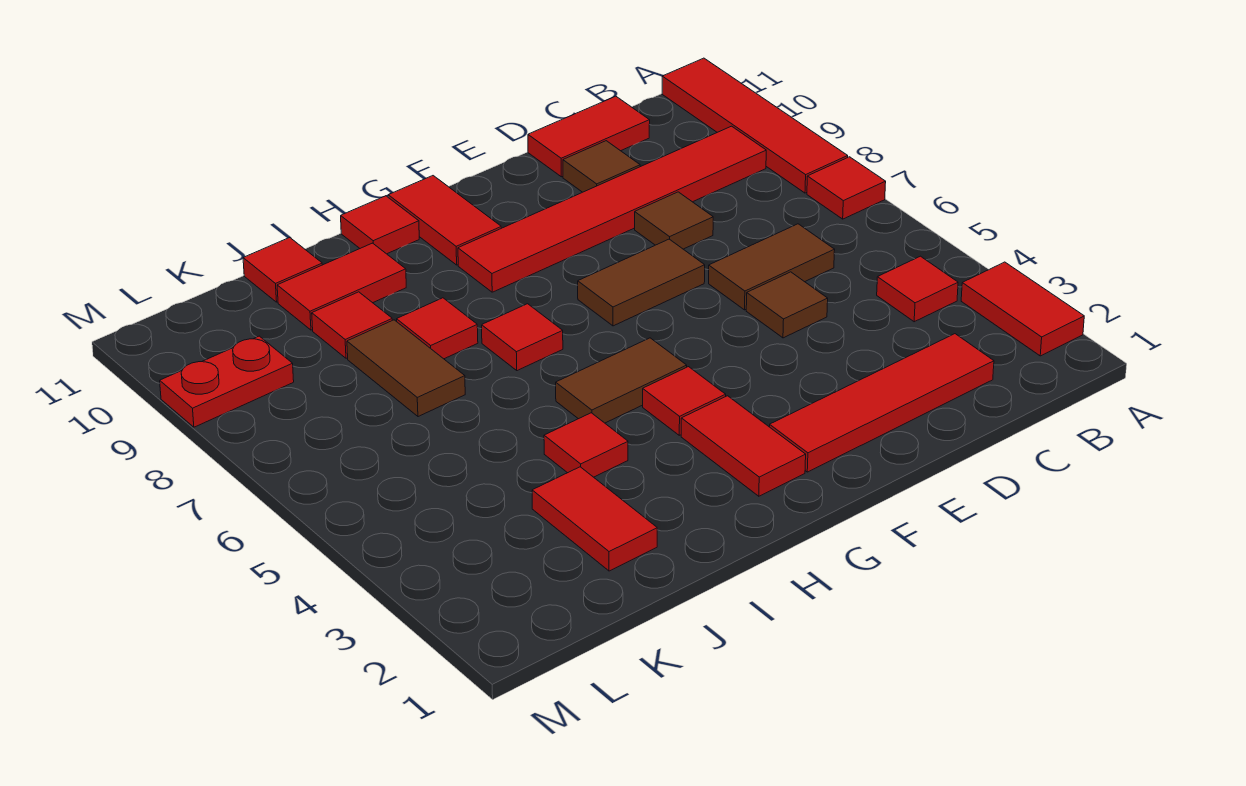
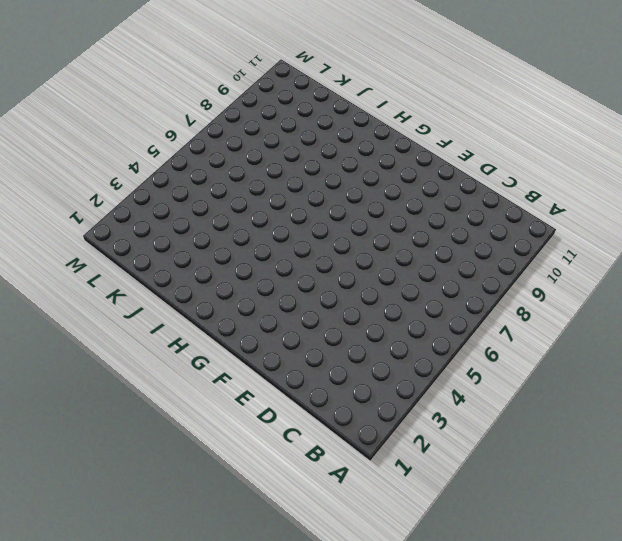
none -> red 1x2 tile [961,262,1084,356]
none -> red 1x1 tile [807,157,886,219]
none -> red 1x4 tile [662,58,848,193]

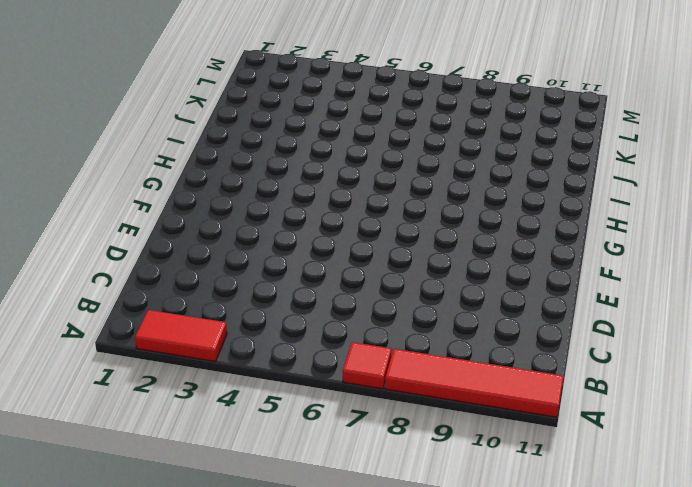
none -> red 1x1 tile [877,256,958,322]
none -> red 1x6 tile [458,126,766,292]
none -> red 1x4 tile [769,334,994,472]

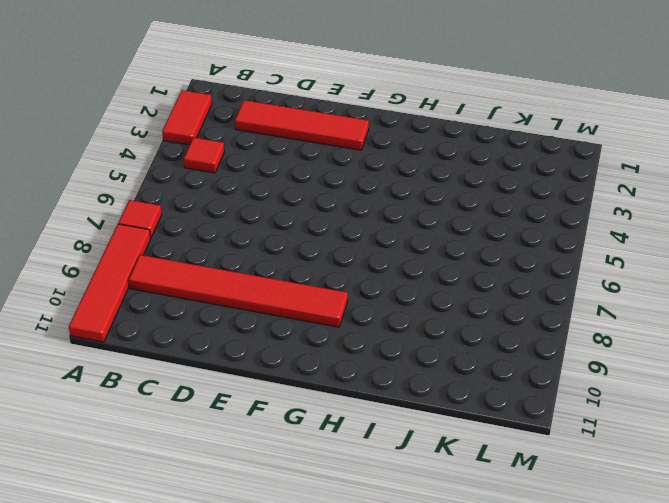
none -> brown 1x2 tile [709,224,835,310]
none -> red 1x2 tile [528,96,650,177]
none -> brown 1x1 tile [746,272,828,338]

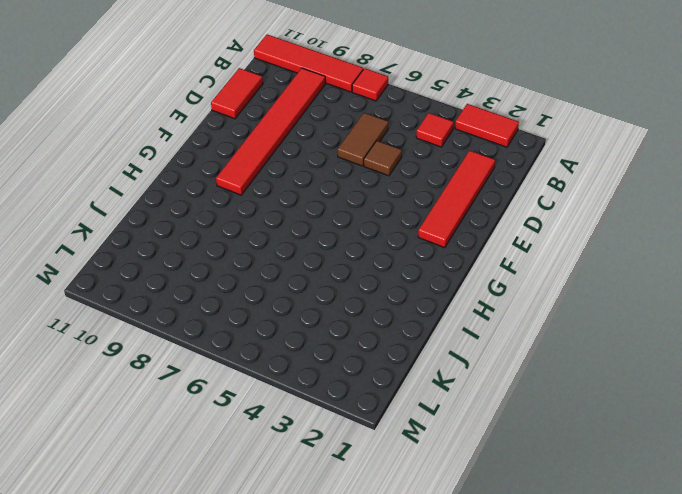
none -> brown 1x1 tile [635,192,713,249]
none -> brown 1x1 tile [563,141,640,192]
none -> brown 1x2 tile [578,239,705,326]

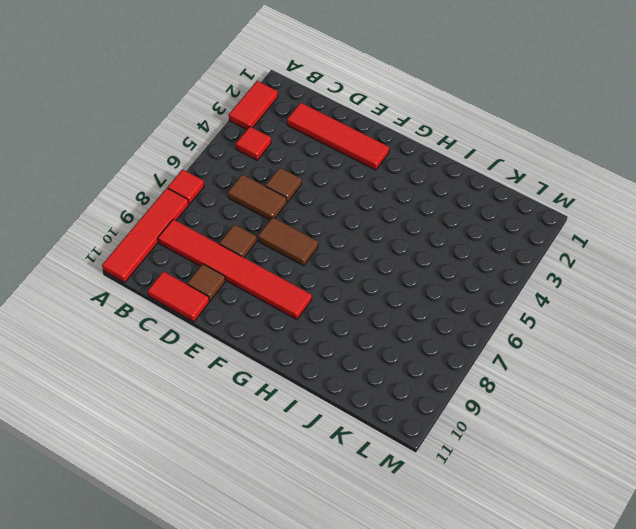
none -> red 1x2 tile [681,396,806,496]
none -> red 1x1 tile [643,367,726,435]
none -> brown 1x2 tile [556,338,687,423]

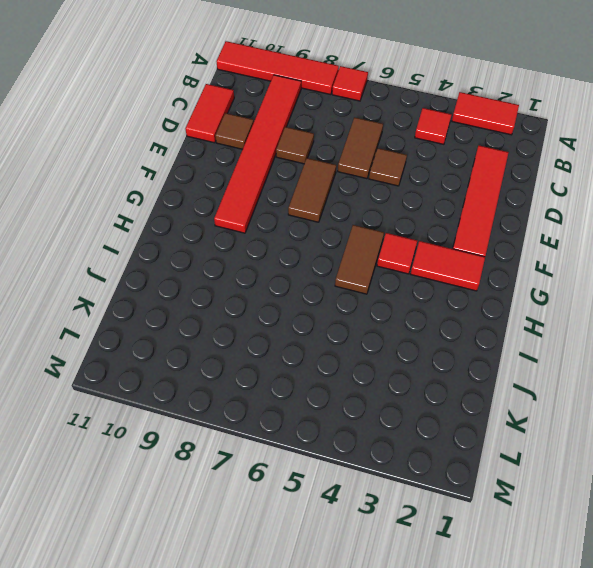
none -> red 1x2 tile [388,176,501,265]
none -> red 1x1 tile [482,304,563,371]
none -> red 1x1 tile [341,196,419,254]

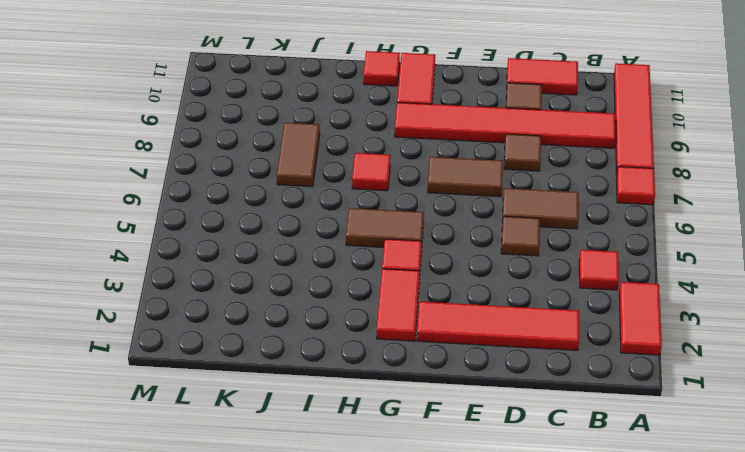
none -> red 1x1 tile [544,413,628,477]
none -> red 1x1 tile [397,298,478,359]
none -> red 1x2 tile [277,243,406,330]

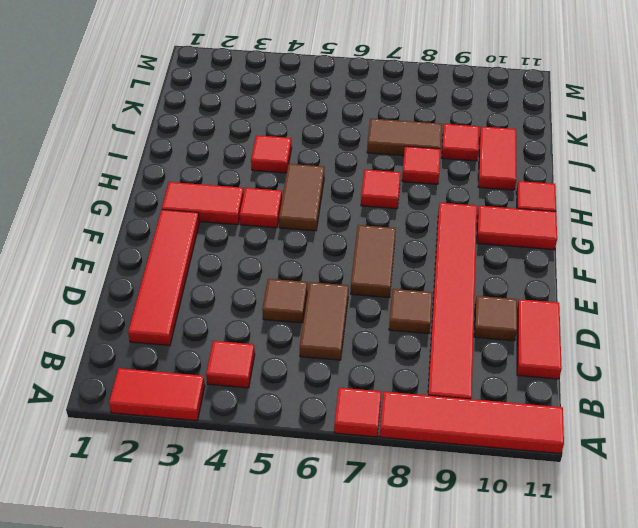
none -> red 1x2 tile [532,467,657,571]
none -> red 1x1 tile [243,238,322,302]
none -> red 1x2 plate [160,336,294,427]

